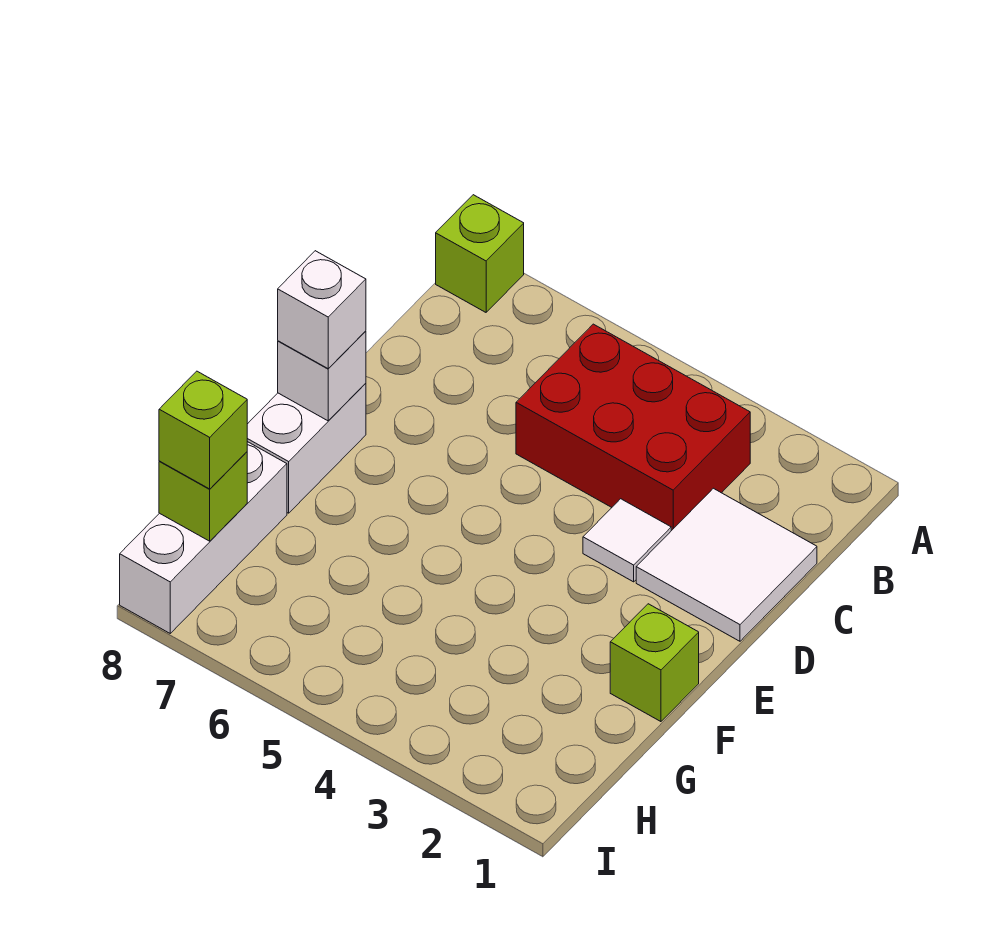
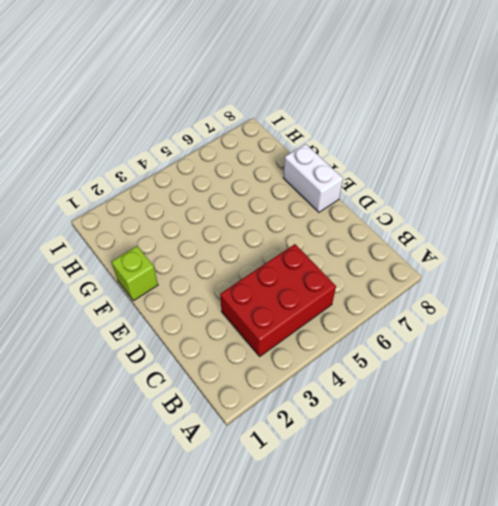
none -> lime 1x1 brick [436,195,524,312]
none -> white 2x2 tile [636,488,817,641]

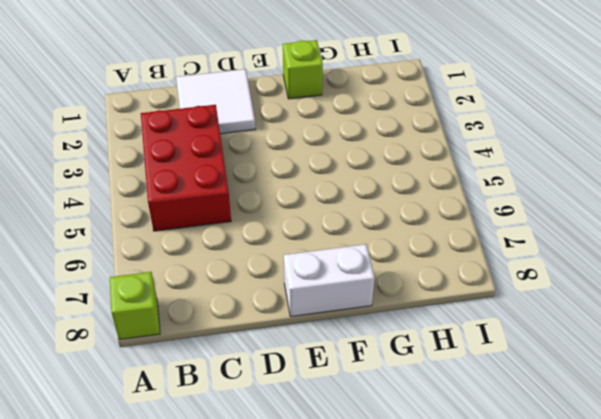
none -> white 1x1 tile [583,499,671,582]
none -> white 1x3 brick [120,442,287,633]

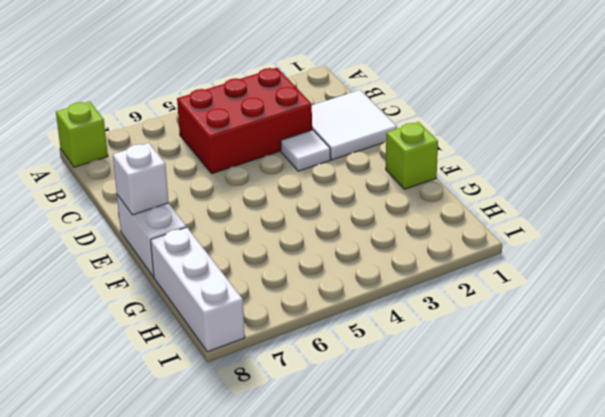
none -> lime 1x1 brick [159,452,247,541]
none -> white 1x1 brick [278,251,366,369]

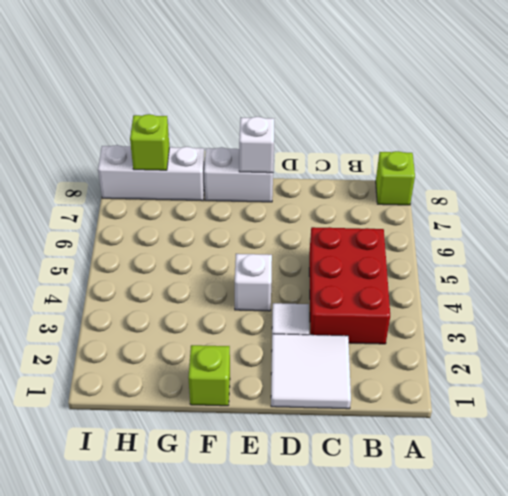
white 1x1 brick [235,254,272,311] -> white 1x1 brick moved to [278,251,366,369]
none -> lime 1x1 brick [159,371,247,489]

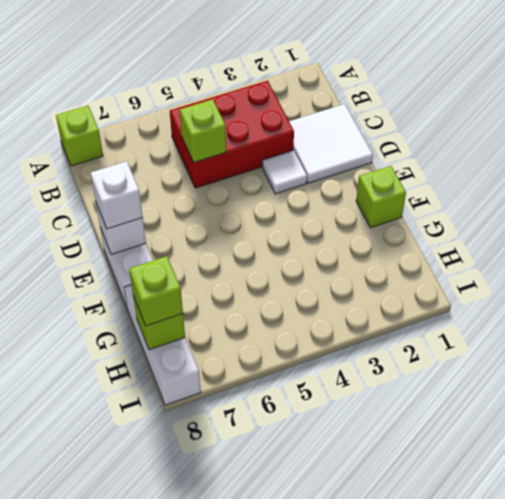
lime 1x1 brick [180,99,226,162] -> none

